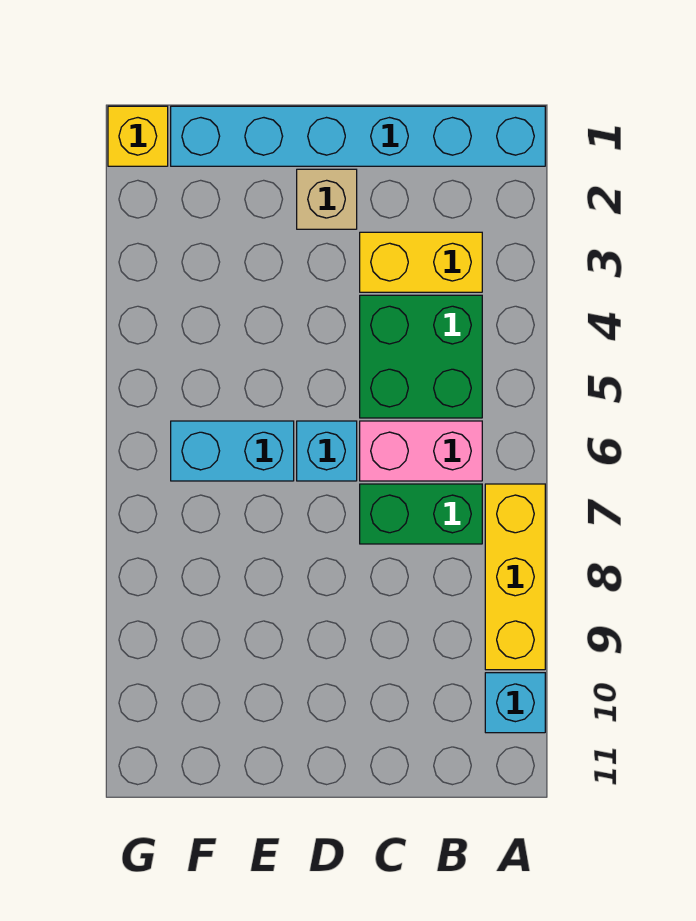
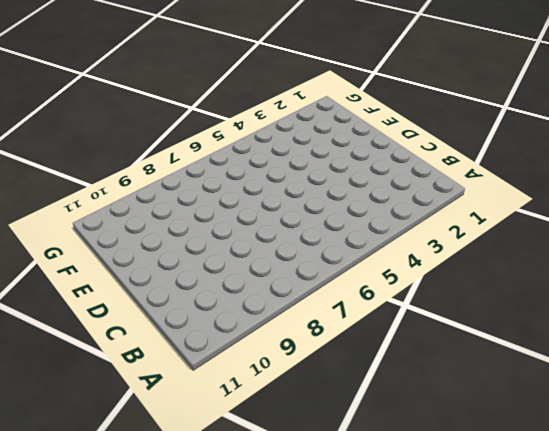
none -> cyan 1x6 brick [171,106,545,166]
none -> yellow 1x3 brick [485,484,545,670]

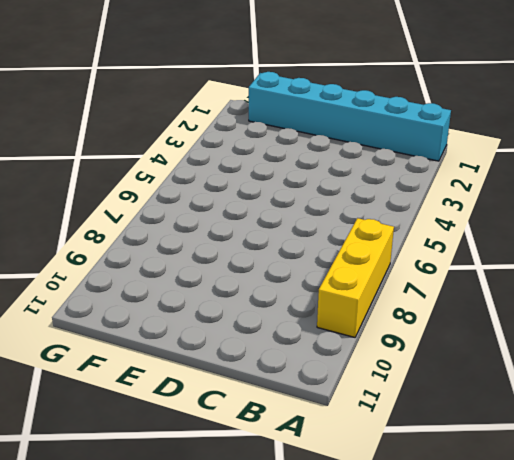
none -> cyan 1x1 brick [485,673,545,733]
none -> yellow 1x2 brick [360,232,482,292]

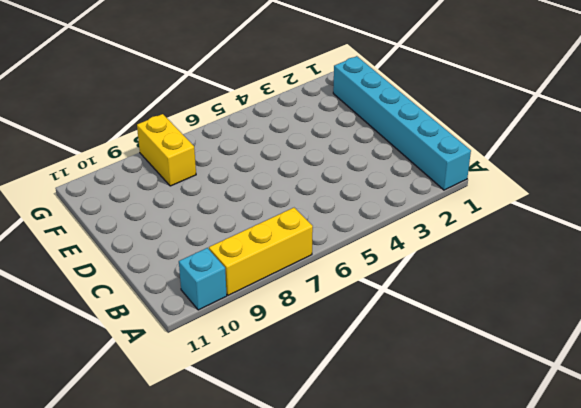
yellow 1x2 brick [137,114,196,186] -> yellow 1x2 brick moved to [360,232,482,292]
none -> green 2x2 brick [360,295,482,418]
none -> pink 1x2 brick [360,421,482,481]

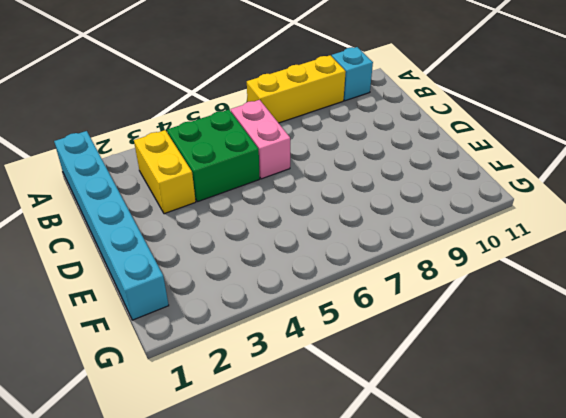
none -> green 1x2 brick [360,484,482,544]
none -> tan 1x1 brick [297,169,357,229]

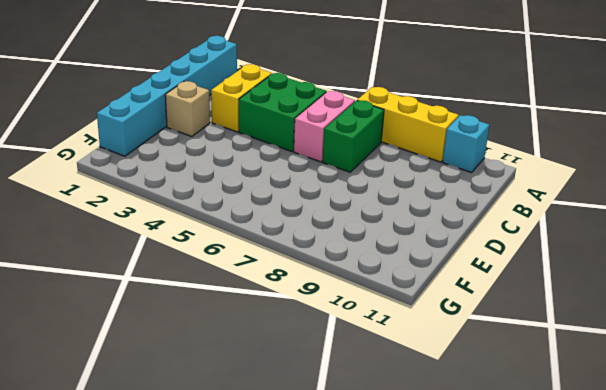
none -> cyan 1x1 brick [297,421,357,481]
none -> cyan 1x2 brick [171,421,294,481]

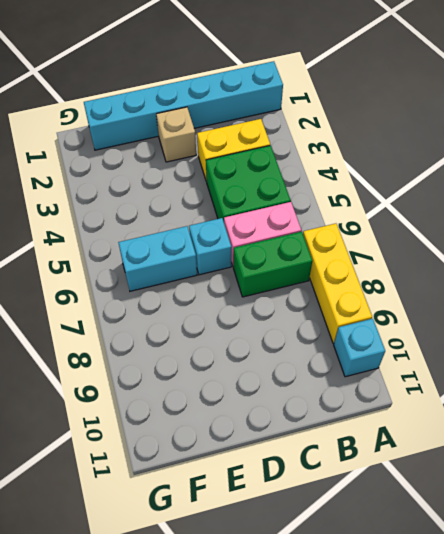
none -> yellow 1x1 brick [108,106,168,166]

